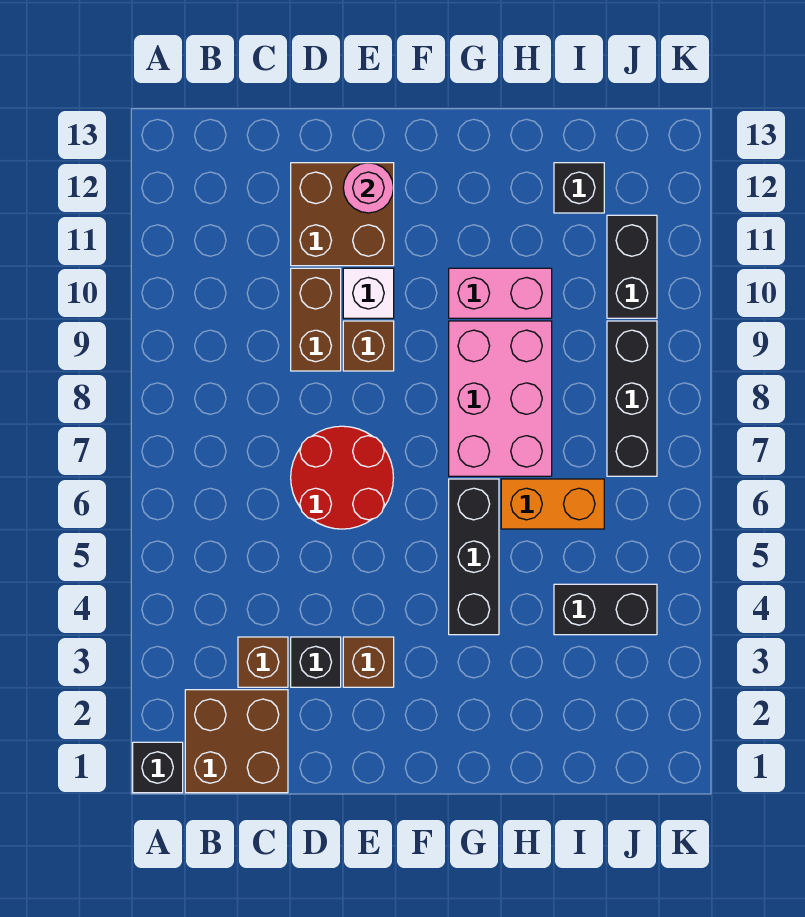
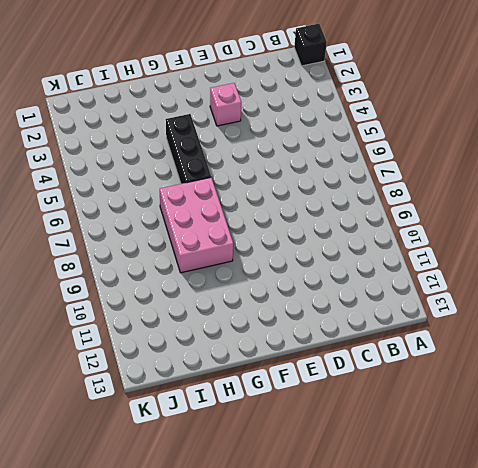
pink 1x1 brick [210,83,241,126] -> brown 1x1 brick [343,637,394,687]
none -> brown 2x2 brick [185,690,288,793]
none -> brown 1x1 brick [238,637,288,687]
none -> black 1x1 brick [291,637,341,687]

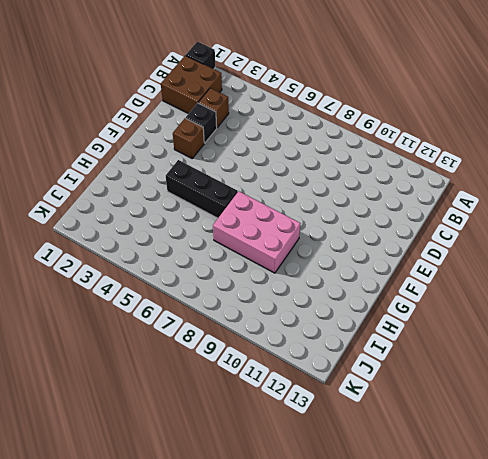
none -> red 2x2 round brick [291,426,393,529]
none -> brown 1x2 brick [291,268,341,371]
none -> brown 2x2 brick [291,163,394,266]

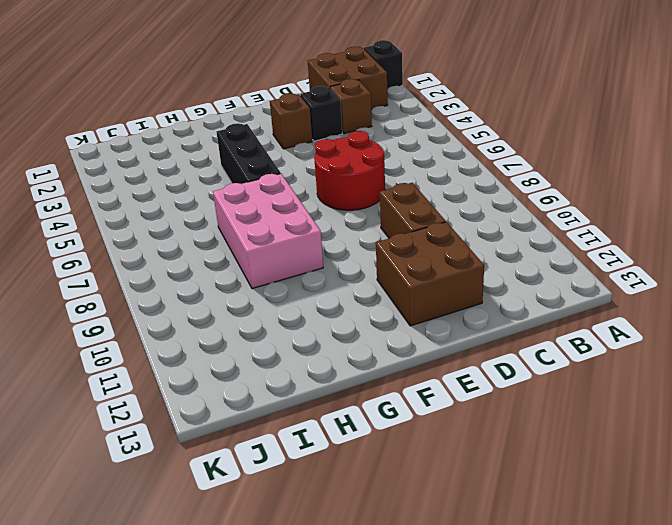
none -> brown 1x1 brick [343,321,394,371]
none -> white 1x1 brick [343,268,394,318]
none -> pink 1x2 brick [449,268,552,318]

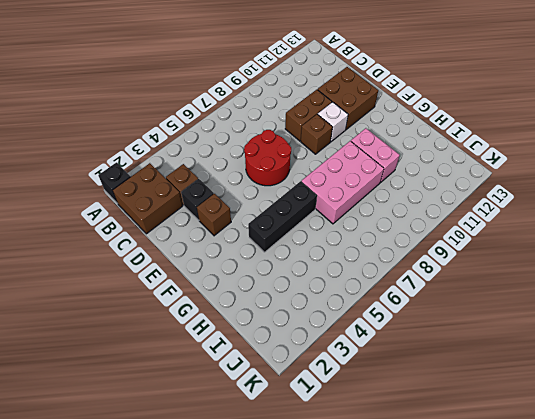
none -> orange 1x2 brick [501,479,604,529]
none -> black 1x2 brick [554,584,657,635]
none -> black 1x1 brick [554,163,604,213]

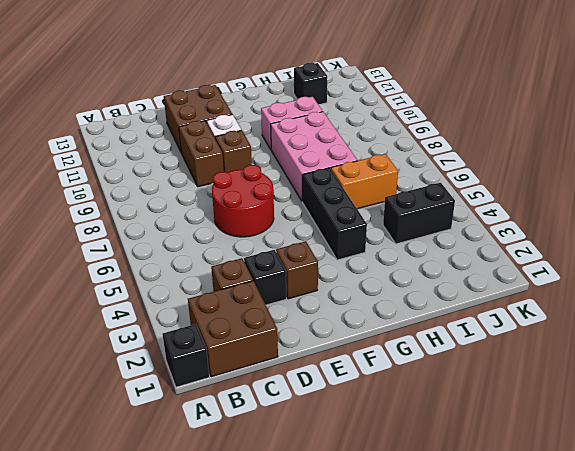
none -> black 1x3 brick [607,321,657,476]
none -> black 1x2 brick [607,215,657,318]
none -> pink 1x1 round brick [343,163,394,213]

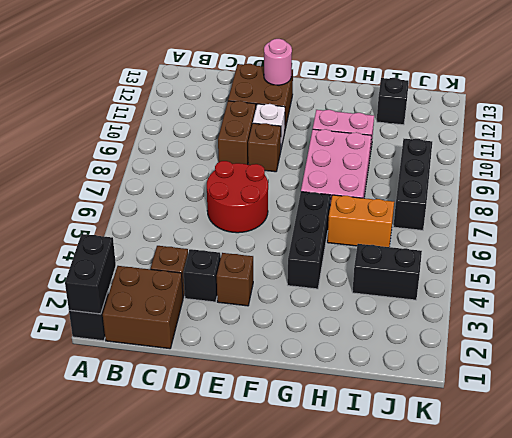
black 1x2 brick [65,234,116,314] -> black 1x2 brick moved to [607,215,657,318]

